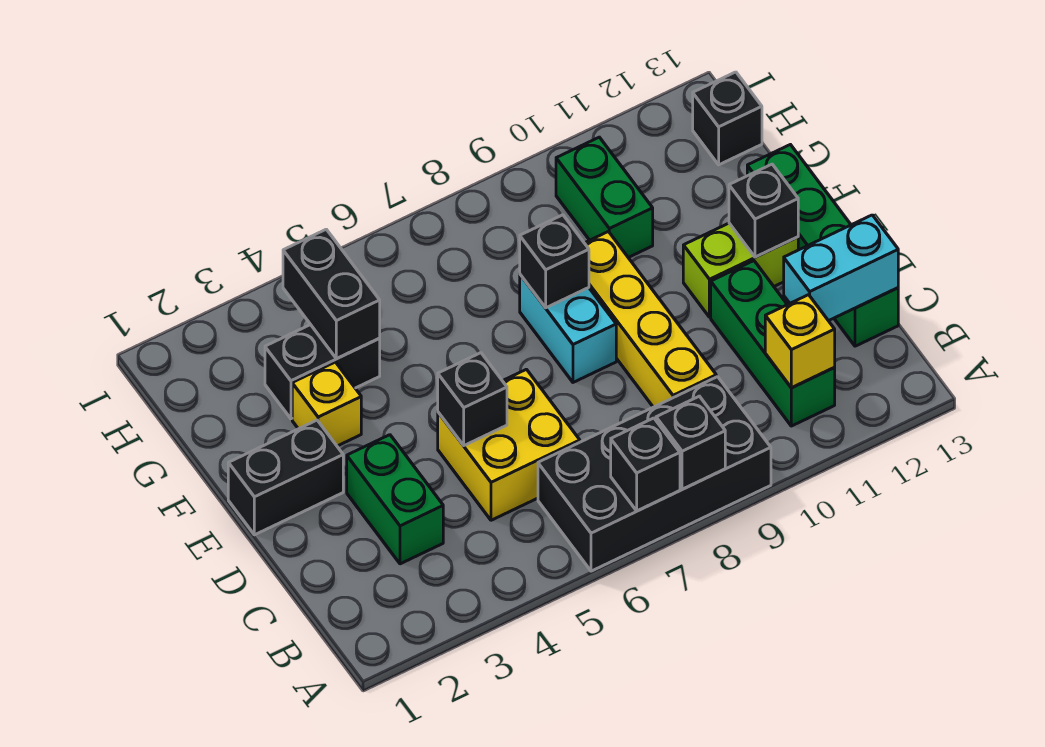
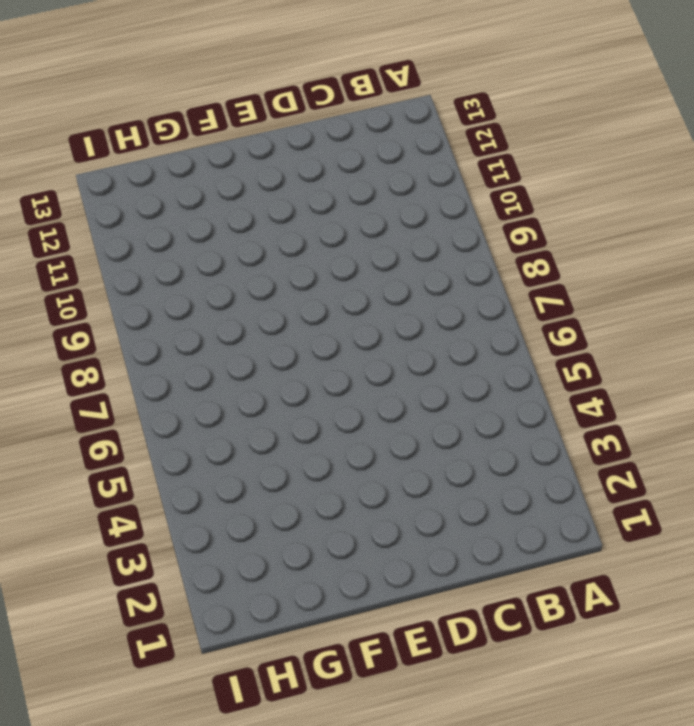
none -> black 2x4 brick [538,377,771,571]
none -> green 1x3 brick [711,261,835,426]
none -> green 1x2 brick [347,435,443,564]

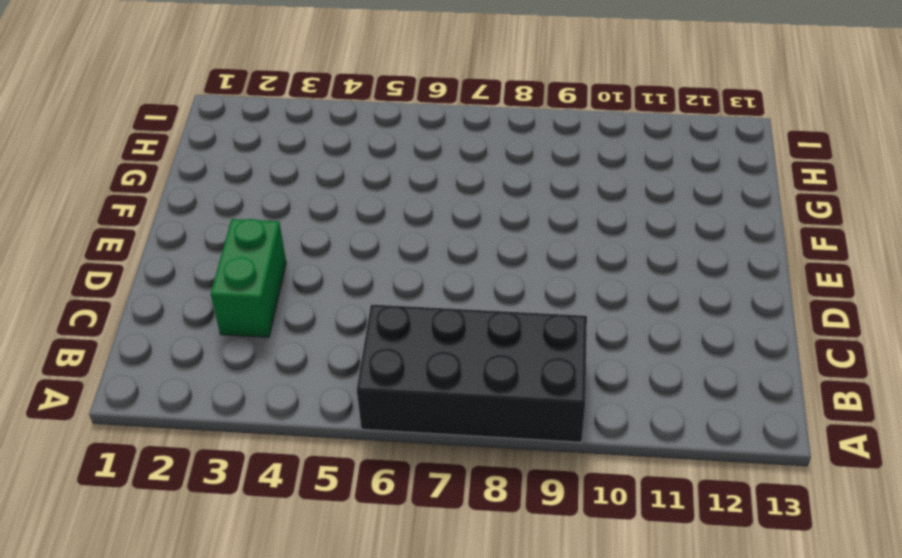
none -> green 1x3 brick [711,261,835,426]
none -> yellow 2x2 brick [438,369,580,520]
none -> yellow 1x4 brick [585,232,716,407]

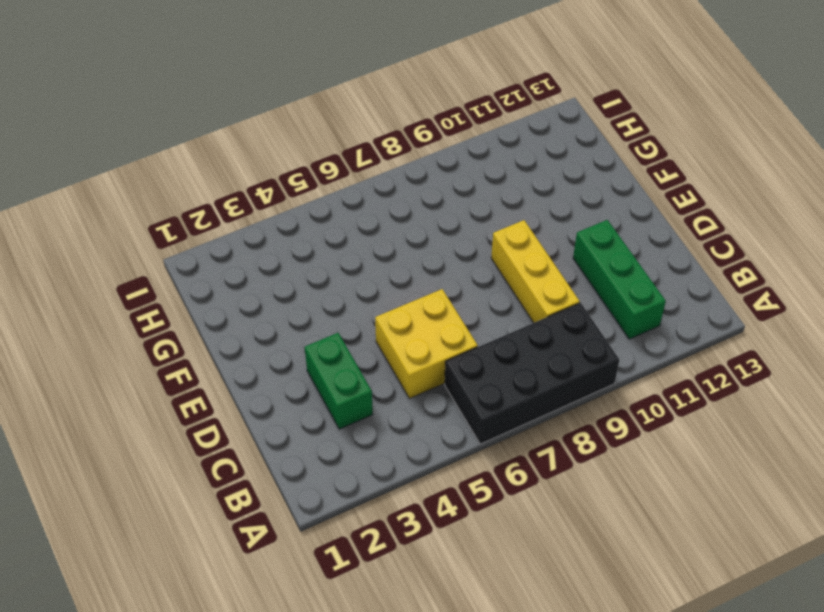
yellow 1x3 brick [491,220,580,323] -> yellow 1x4 brick [585,232,716,407]
none -> green 1x4 brick [747,145,898,346]
none -> black 1x2 brick [228,420,343,535]
none -> cyan 1x2 brick [520,275,616,382]

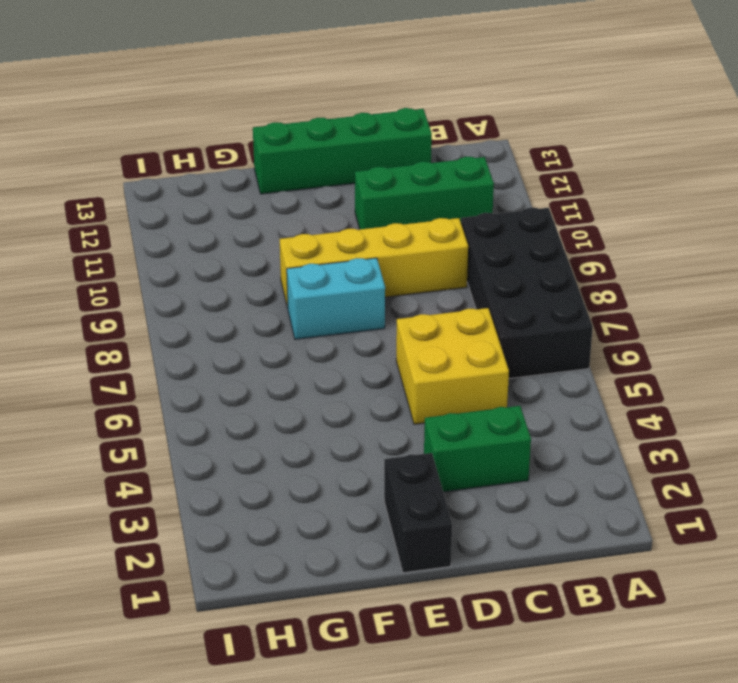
none -> lime 1x2 brick [683,223,798,317]
none -> yellow 1x1 brick [292,362,361,446]
none -> black 1x2 brick [265,325,380,419]

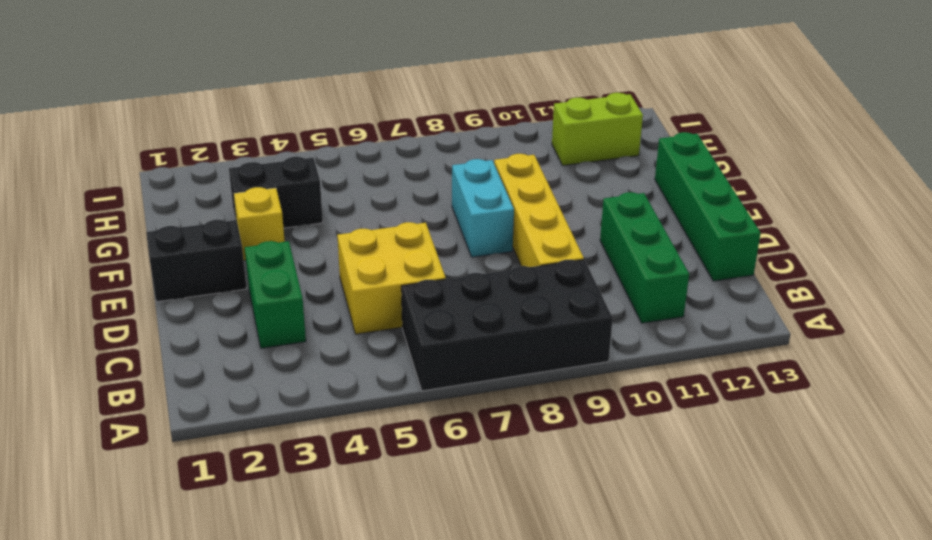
lime 1x2 brick [552,93,643,166] -> lime 1x2 brick moved to [683,223,798,317]
none -> green 1x2 brick [556,137,653,258]
none -> black 1x1 brick [693,72,762,165]
none -> black 1x1 brick [611,418,680,511]

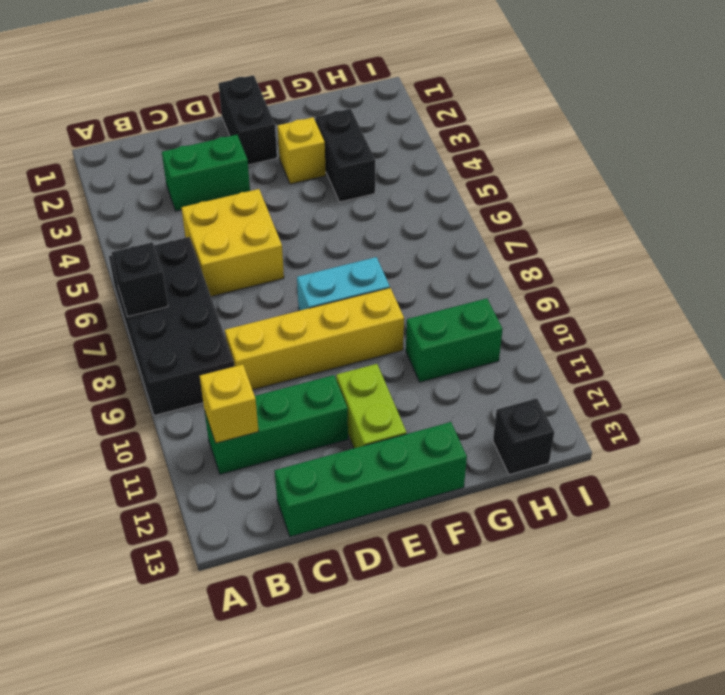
none -> black 1x1 brick [656,396,725,489]
none -> cyan 1x2 brick [784,215,898,321]
none -> black 1x1 brick [438,353,507,445]

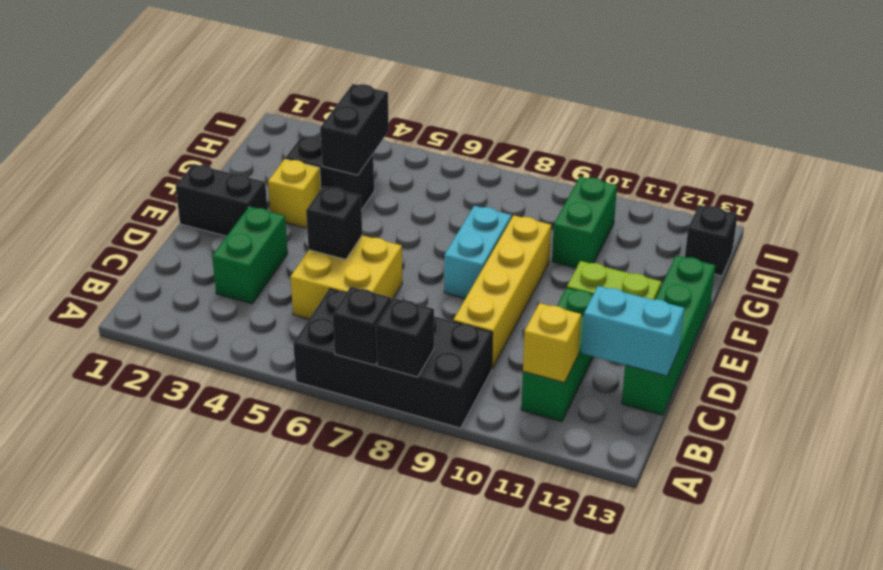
none -> black 1x1 brick [729,164,798,257]
none -> black 1x1 brick [520,215,589,308]

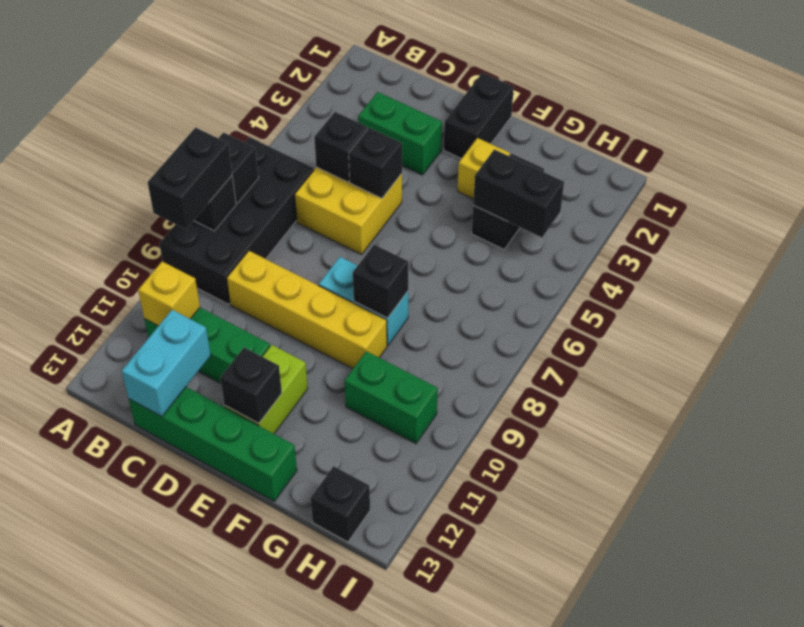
black 1x2 brick [148,127,232,229] -> none
black 1x1 brick [314,112,367,182] -> none

